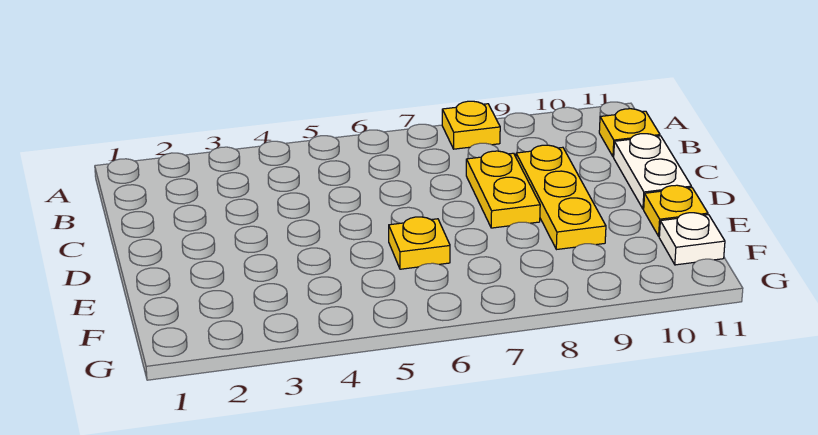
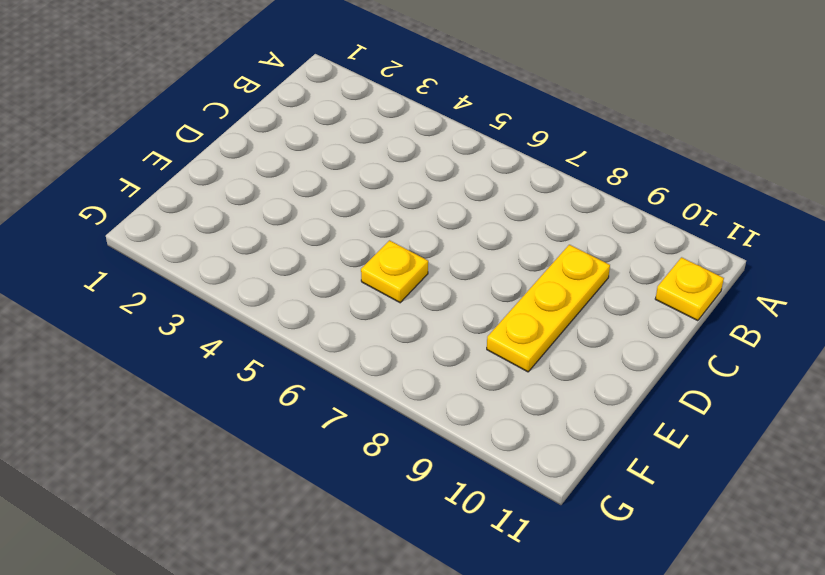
none -> yellow 1x1 plate [442,101,500,149]
none -> yellow 1x2 plate [466,151,540,228]

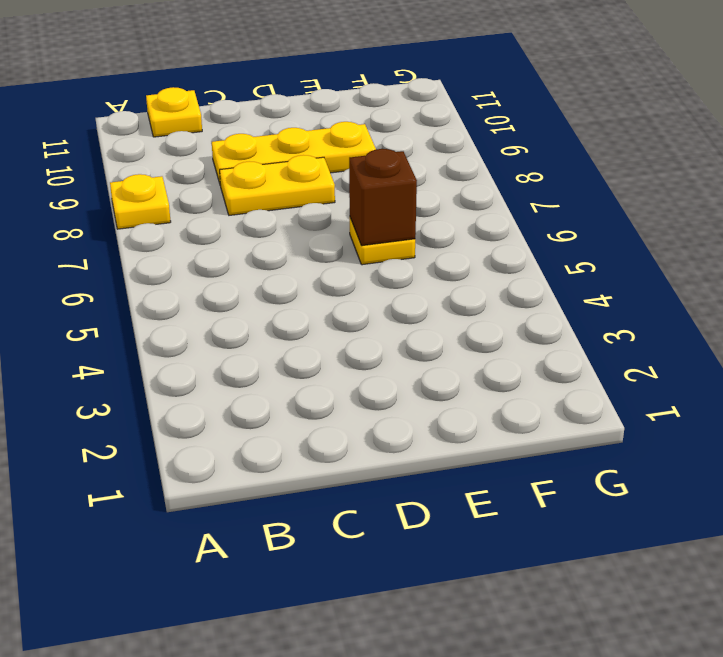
brown 1x1 brick [349,149,417,246] -> none
none -> white 1x2 plate [614,134,691,209]
none -> yellow 1x1 plate [644,185,708,236]

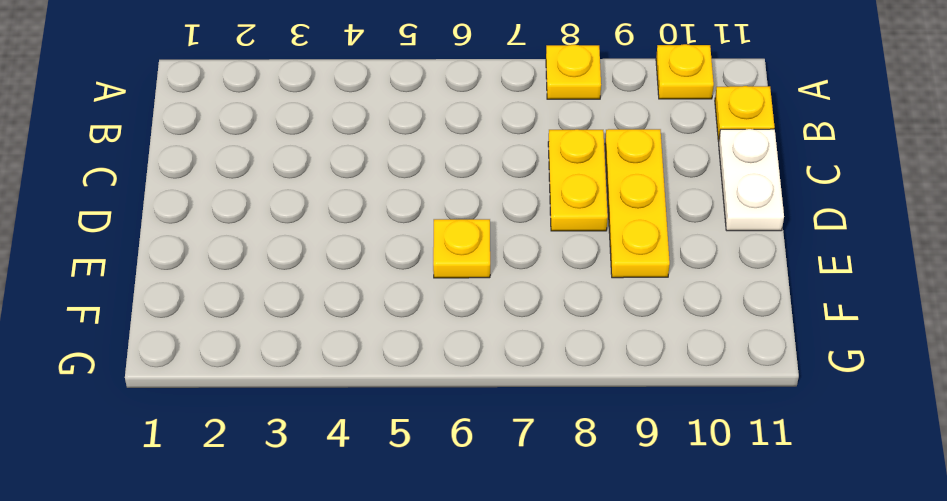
yellow 1x1 plate [656,44,714,99] -> yellow 1x1 plate moved to [644,185,708,236]
none -> white 1x1 plate [659,213,725,265]

